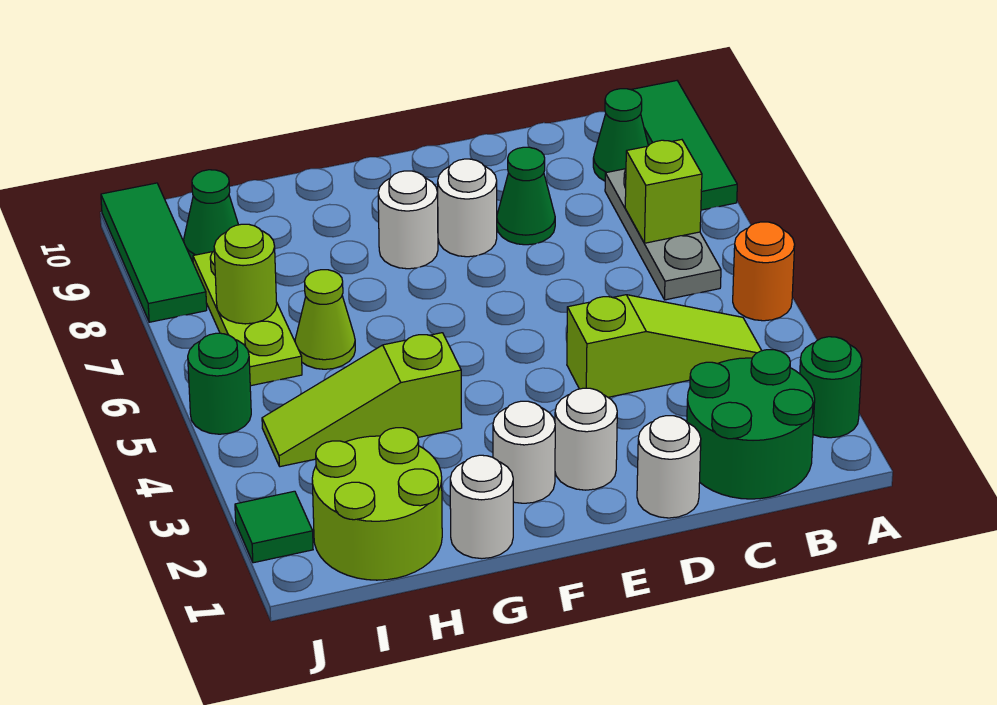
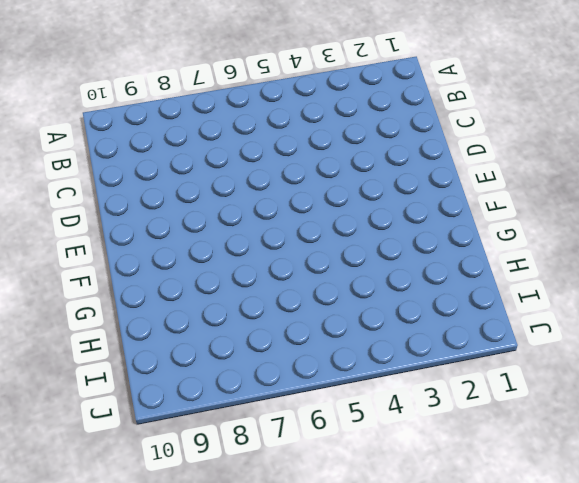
none -> green 1x1 round brick [800,337,862,438]
none -> orange 1x1 round brick [733,222,795,321]
none -> green 1x3 tile [631,81,737,210]

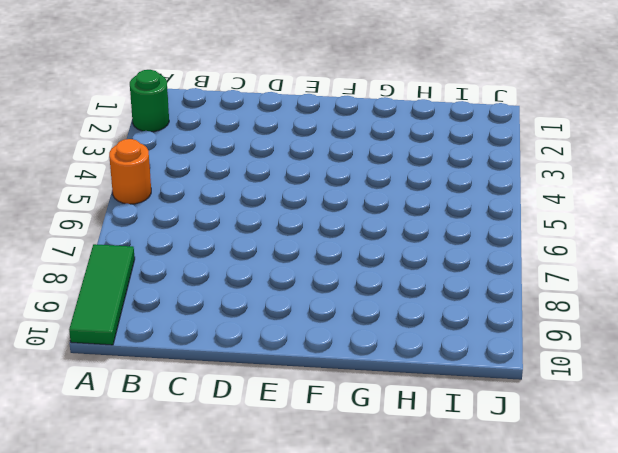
none -> green 2x2 round brick [687,350,815,499]
none -> lime 1x3 slope [567,295,762,397]
none -> grey 1x3 plate [605,169,721,300]

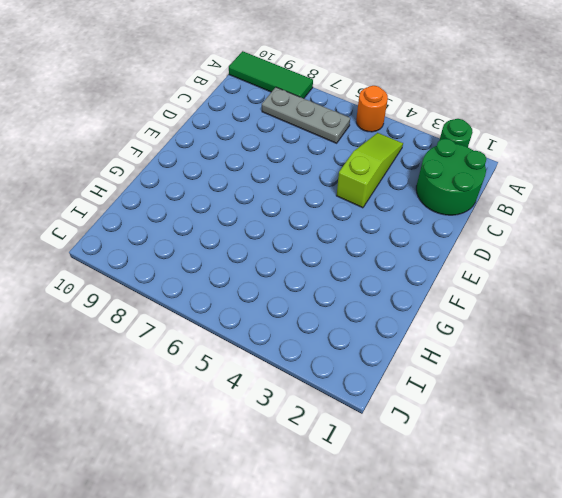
none -> green 1x1 cone [593,89,648,181]
none -> white 1x1 round brick [637,416,701,518]
none -> green 1x1 cone [497,147,555,245]

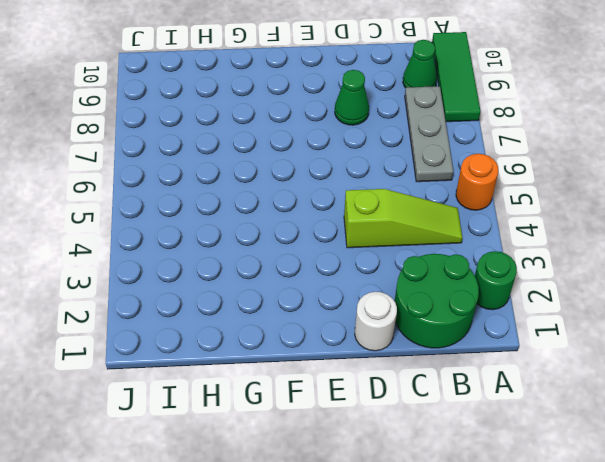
none -> white 1x1 round brick [555,388,617,490]
none -> white 1x1 round brick [438,159,497,257]
none -> white 1x1 round brick [493,401,555,503]

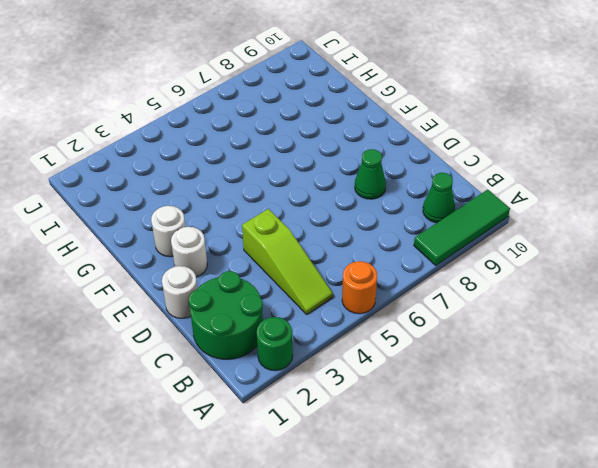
none -> grey 1x3 plate [605,169,721,300]
none -> white 1x1 round brick [438,159,497,257]
none -> white 1x1 round brick [378,171,438,269]

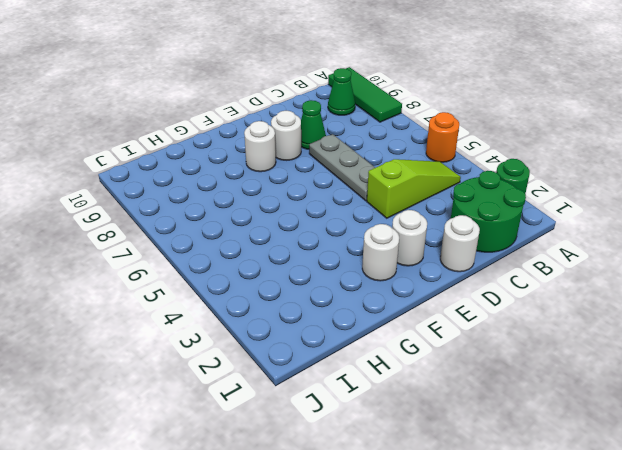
grey 1x3 plate [309,134,375,201] -> grey 1x3 plate moved to [605,169,721,300]
none -> white 1x1 round brick [450,455,513,559]
none -> lime 1x3 slope [262,333,462,467]
none -> lime 2x2 round brick [312,428,442,580]

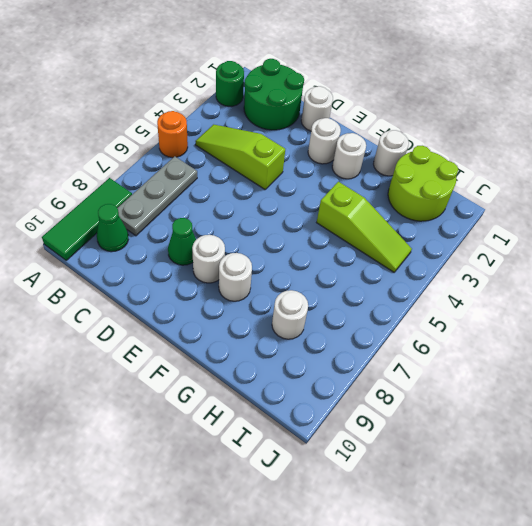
white 1x1 round brick [272,290,308,339] -> none
none -> lime 1x1 cone [295,270,355,369]
none -> lime 1x3 plate [193,251,302,386]
none -> green 1x1 cone [184,170,238,262]

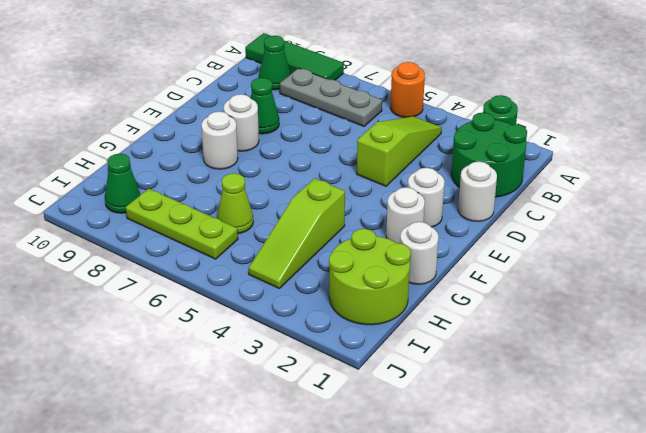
none -> green 1x1 tile [235,491,313,563]
none -> green 1x1 round brick [188,333,251,434]
none -> green 1x3 tile [101,183,207,322]

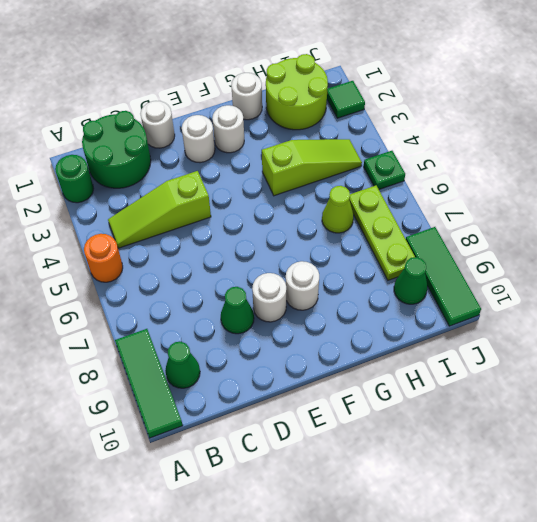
green 1x1 plate [364,151,405,189] -> green 1x1 round brick [188,333,251,434]
none -> grey 1x3 plate [605,169,721,300]
none -> lime 1x1 brick [625,140,702,243]
none -> lime 1x1 round brick [214,224,277,324]

